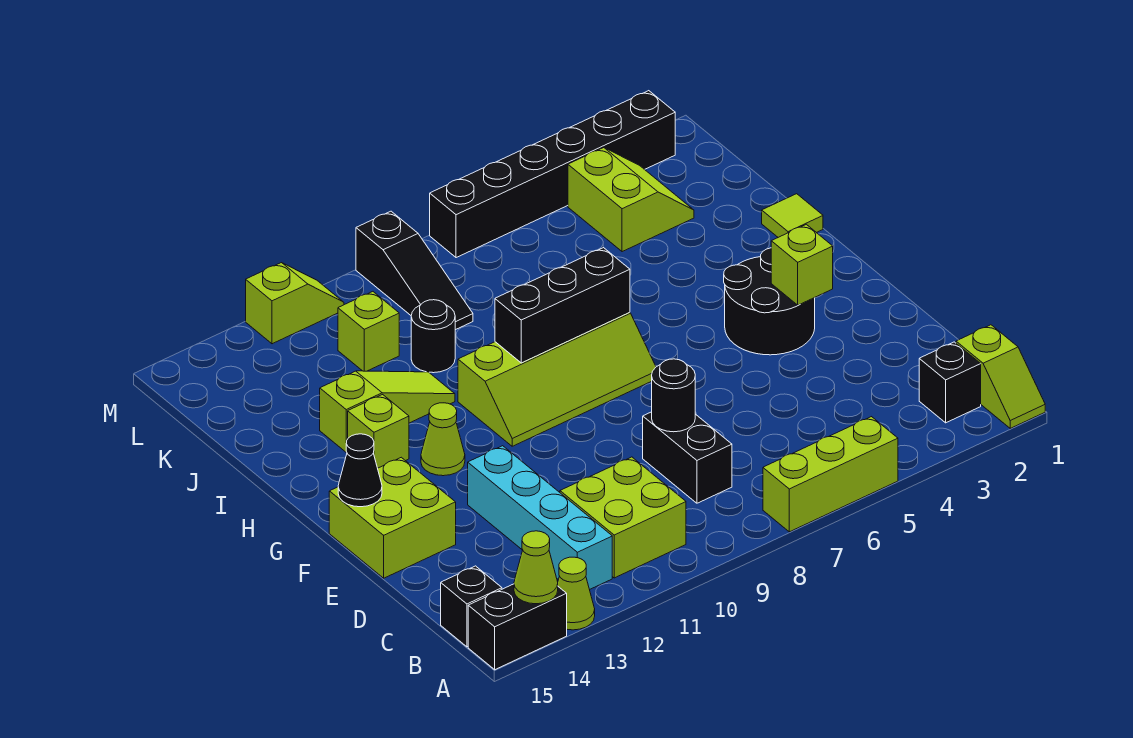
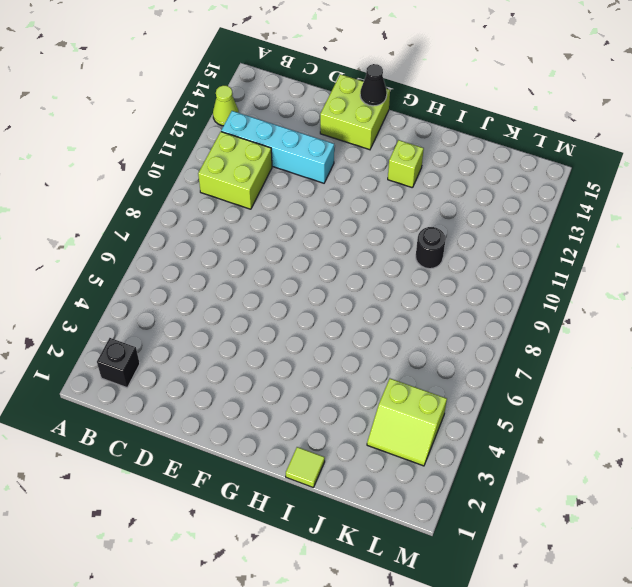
none -> lime 1x2 slope [956,325,1045,428]
none -> lime 1x3 brick [763,417,898,532]
none -> black 1x2 brick [468,584,567,670]

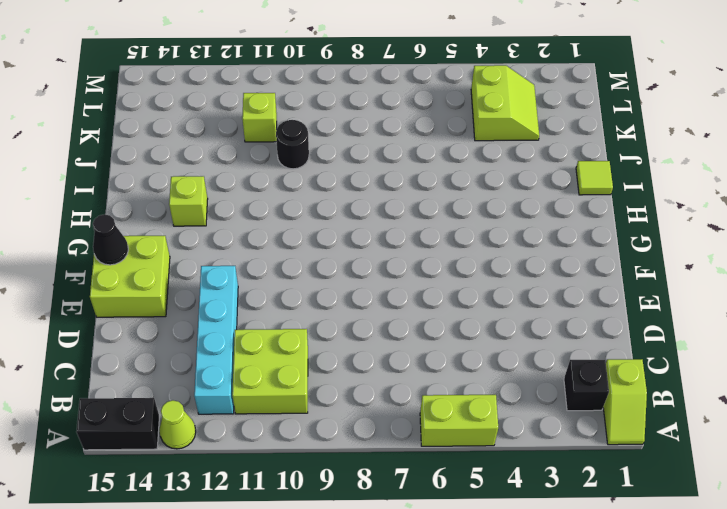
lime 1x2 brick [420,394,498,446] -> lime 1x3 brick [763,417,898,532]
none -> black 1x1 brick [441,566,502,647]
none -> black 1x2 brick [643,412,732,503]
none -> black 2x2 round brick [724,248,815,355]

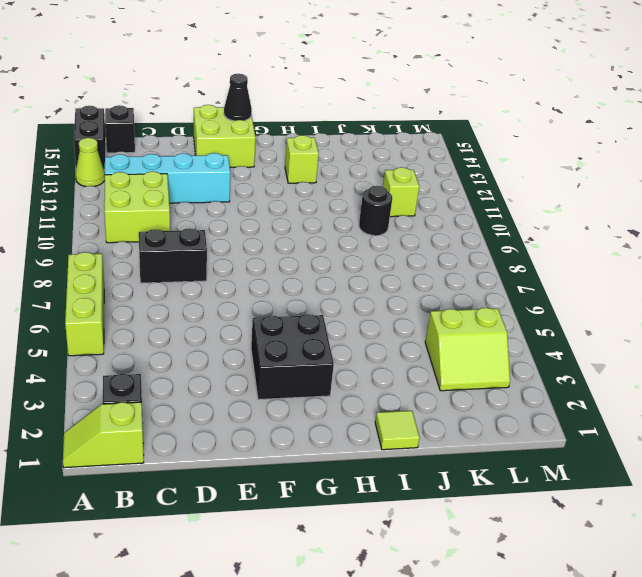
black 2x2 brick [251,314,334,400] -> black 2x2 round brick [724,248,815,355]
none -> lime 2x4 slope [458,312,656,446]
none -> lime 1x1 cone [421,403,465,476]
none -> lime 1x3 slope [320,371,455,452]

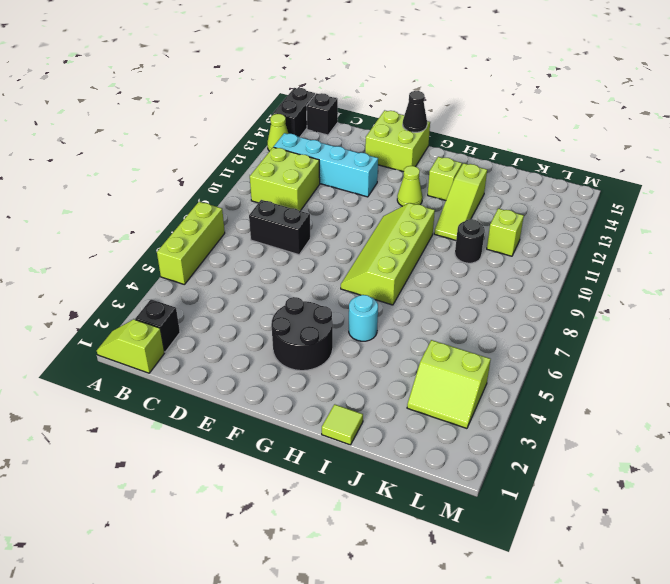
cyan 1x1 round brick [349,295,378,341] -> none
none -> black 1x3 slope [356,211,473,330]
none -> black 1x6 brick [430,91,675,258]
none -> lime 1x2 slope [246,263,344,344]

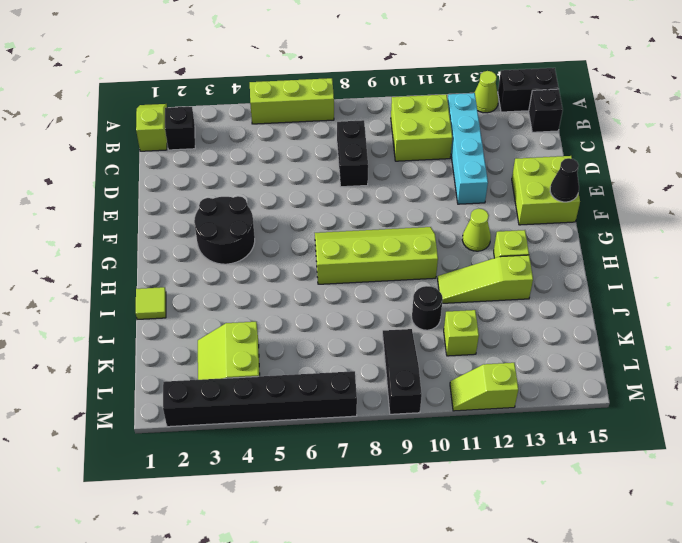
none -> lime 1x1 cone [514,531,558,604]
none -> black 1x1 round brick [652,359,695,432]
none -> lime 1x1 brick [771,224,833,305]

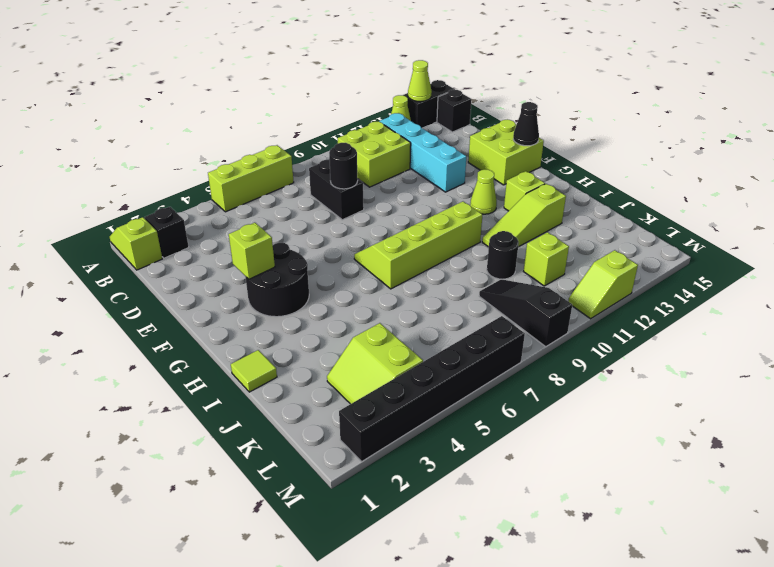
none -> black 1x3 brick [495,248,630,363]

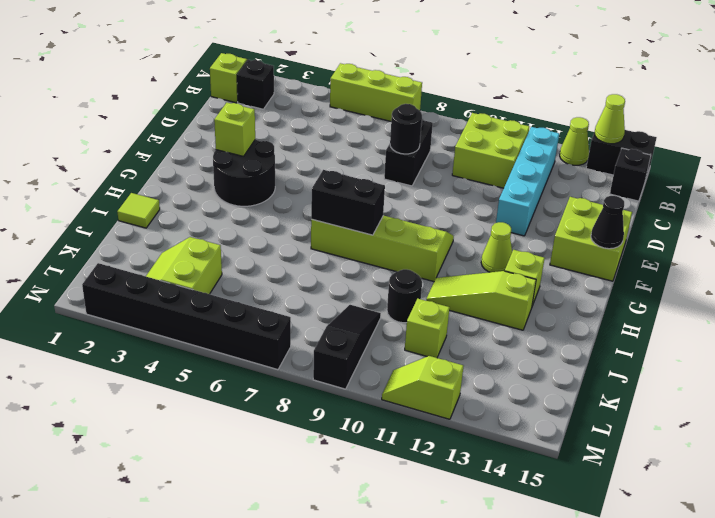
black 1x2 brick [311,170,385,235] -> black 1x3 brick [495,248,630,363]

